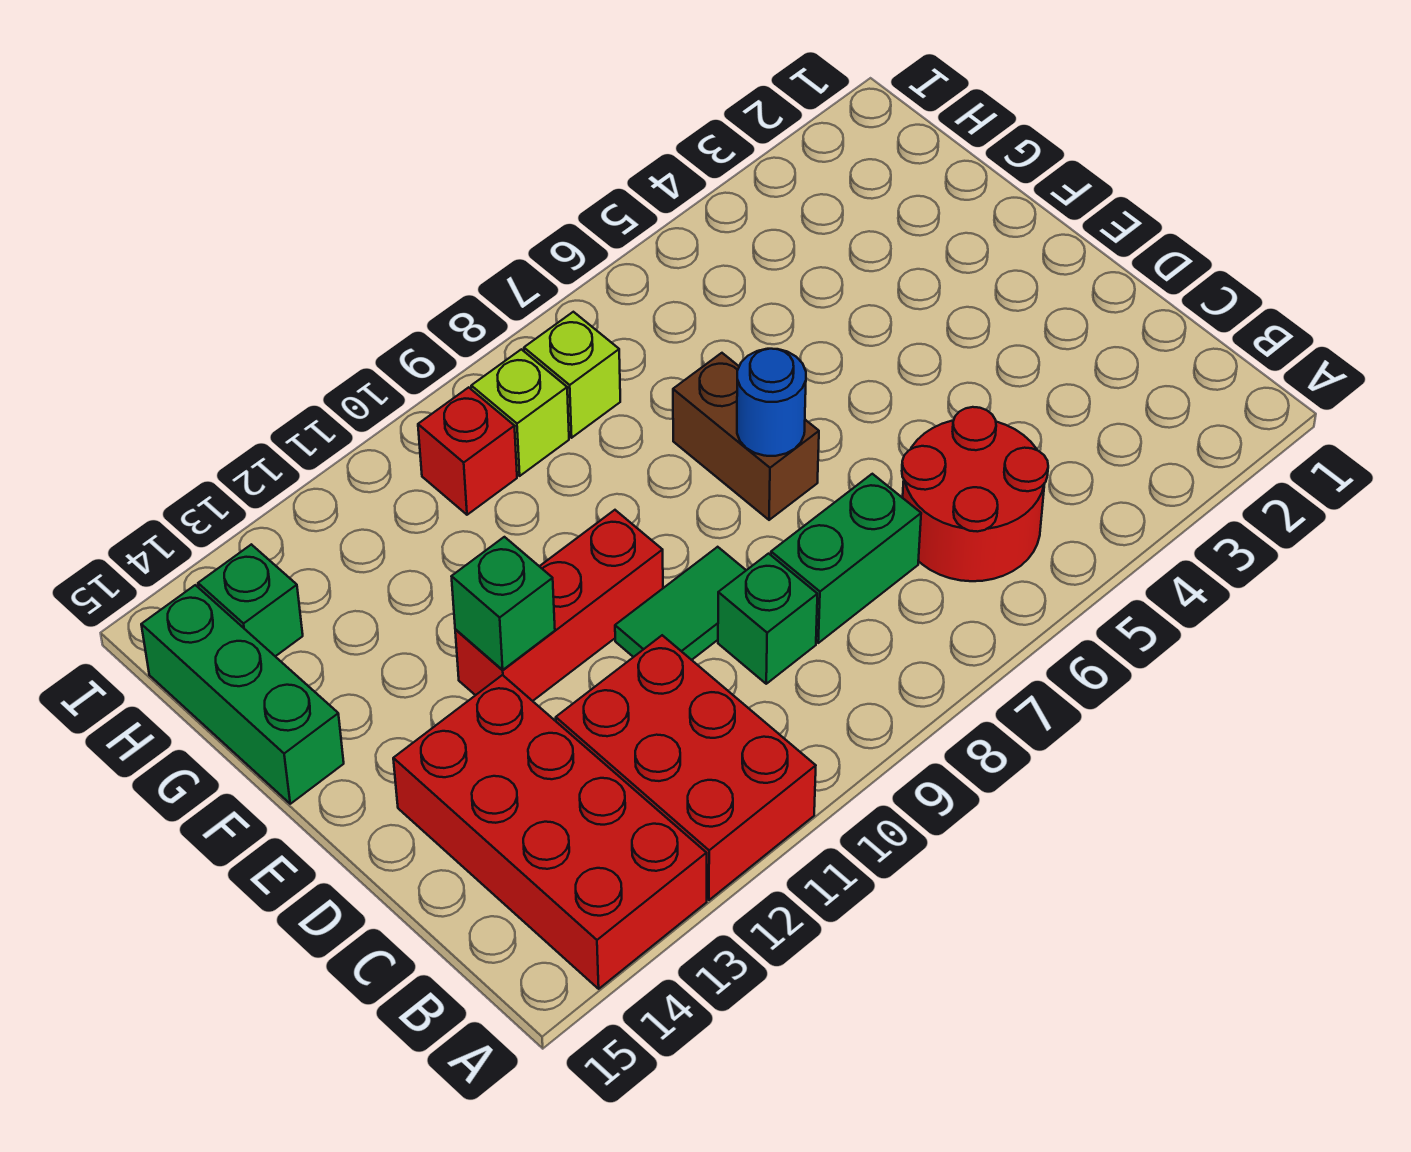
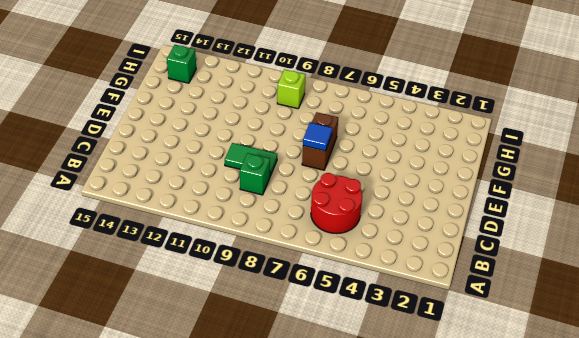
blue 1x1 tile [303,123,332,151] -> blue 1x1 round brick [737,349,806,456]
none -> red 2x3 brick [556,635,816,900]
none -> red 2x4 brick [393,675,707,989]
none -> green 1x2 brick [771,474,921,643]

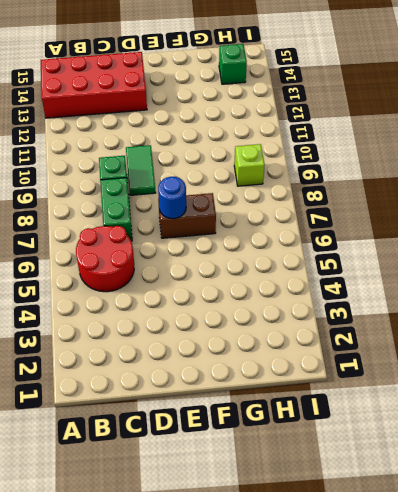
none -> red 2x3 brick [556,635,816,900]
none -> red 1x3 brick [455,510,663,701]
none -> green 1x3 brick [141,585,344,804]

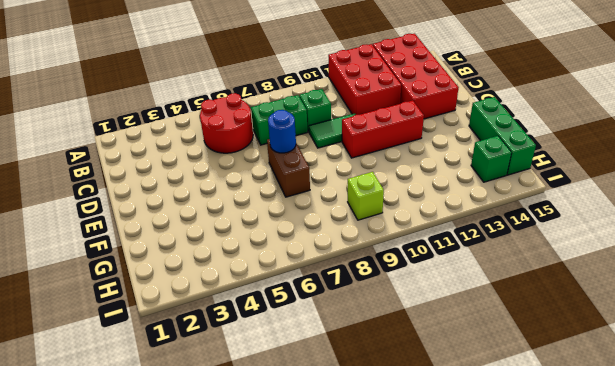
none -> lime 1x1 brick [524,312,620,438]
none -> red 1x1 brick [418,387,517,515]
none -> green 1x1 brick [451,537,555,670]

